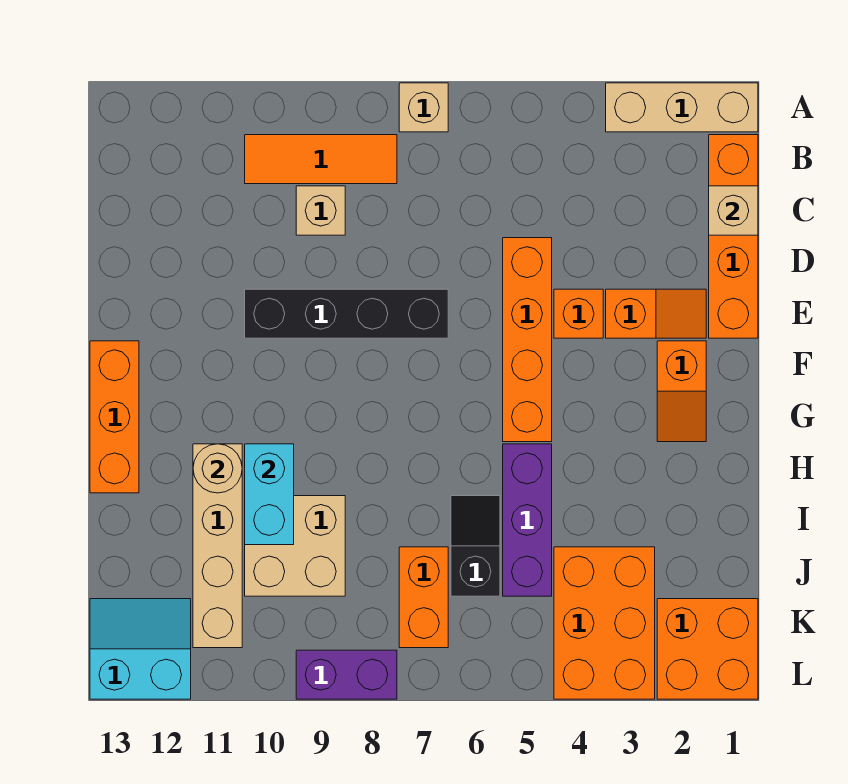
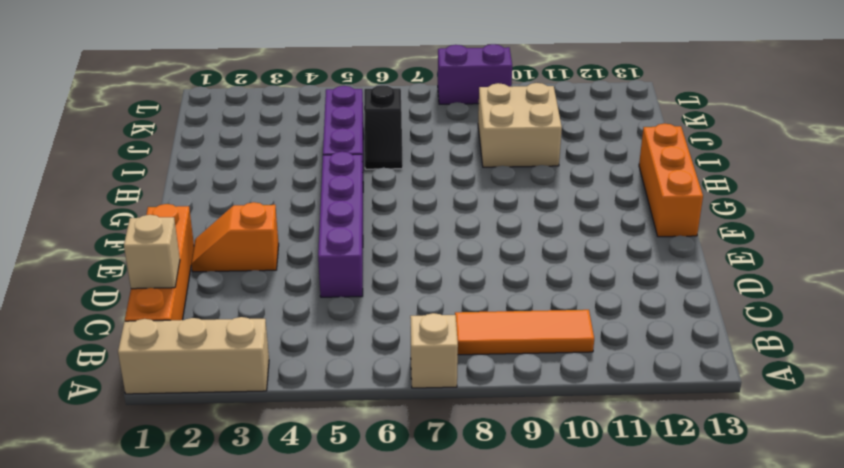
purple 1x4 brick [318,152,363,297] -> orange 1x4 brick [503,238,552,442]
none -> tan 1x1 brick [296,186,345,235]
none -> orange 1x1 brick [554,289,603,338]
none -> black 1x4 brick [245,289,448,338]

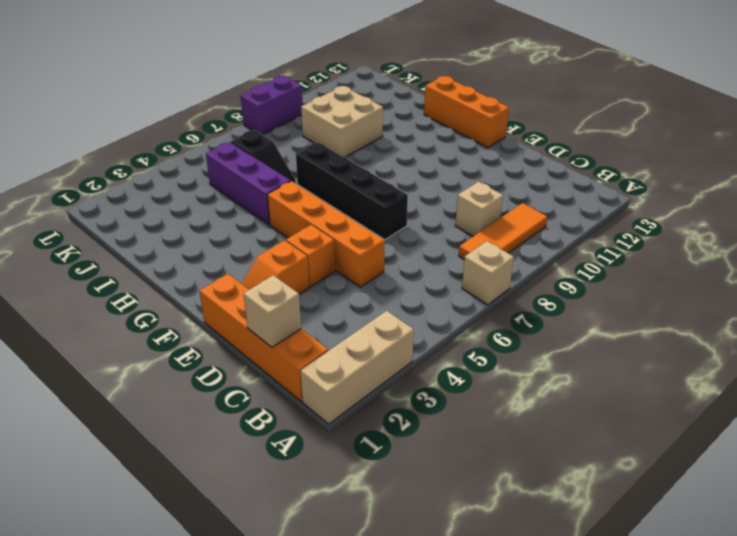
black 1x4 brick [296,142,408,240] -> black 1x4 brick turned to [245,289,448,338]
none -> orange 1x2 slope [657,341,706,442]
none -> tan 1x4 brick [193,444,242,648]
none -> orange 2x3 brick [554,547,655,699]

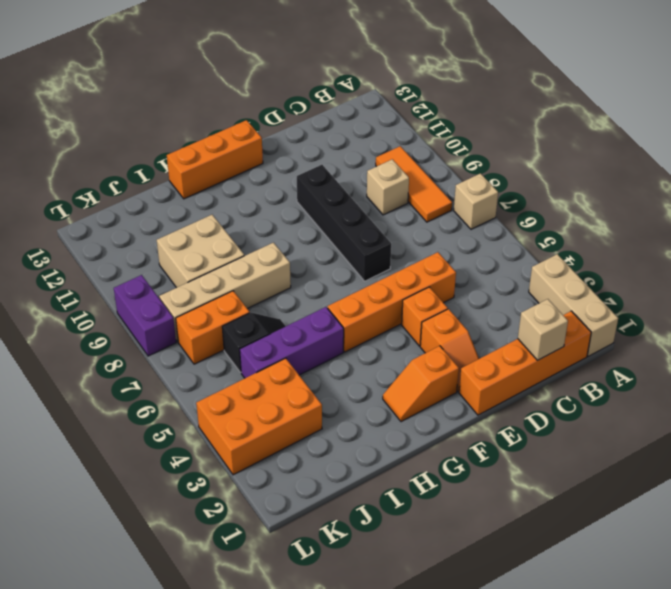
tan 1x4 brick [159,243,291,342] -> tan 1x4 brick moved to [193,444,242,648]
none -> orange 2x2 brick [657,599,758,699]
none -> cyan 2x2 slope [90,599,191,699]
none -> cyan 1x2 brick [245,444,294,545]

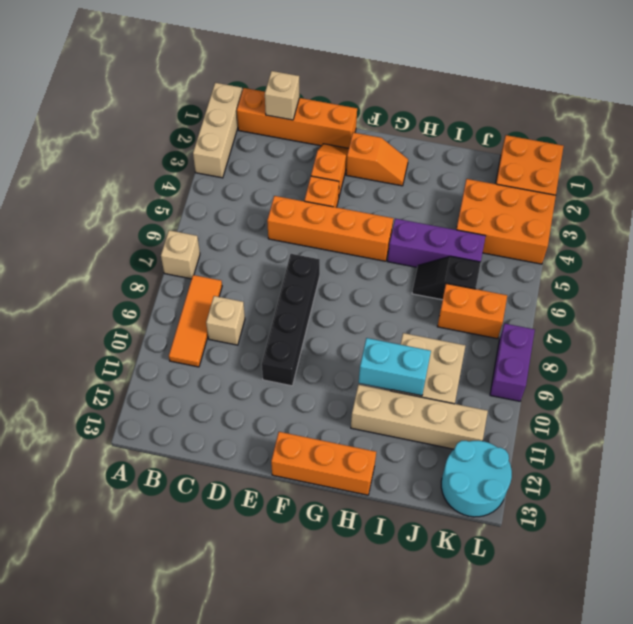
cyan 2x2 round brick [441,441,512,517] -> cyan 2x2 slope [90,599,191,699]
none -> tan 1x1 round brick [193,444,242,493]

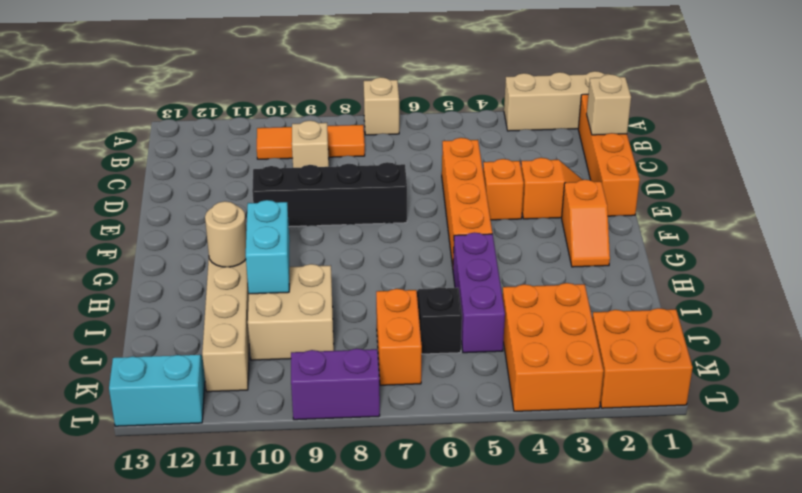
none -> orange 1x3 brick [90,341,139,493]

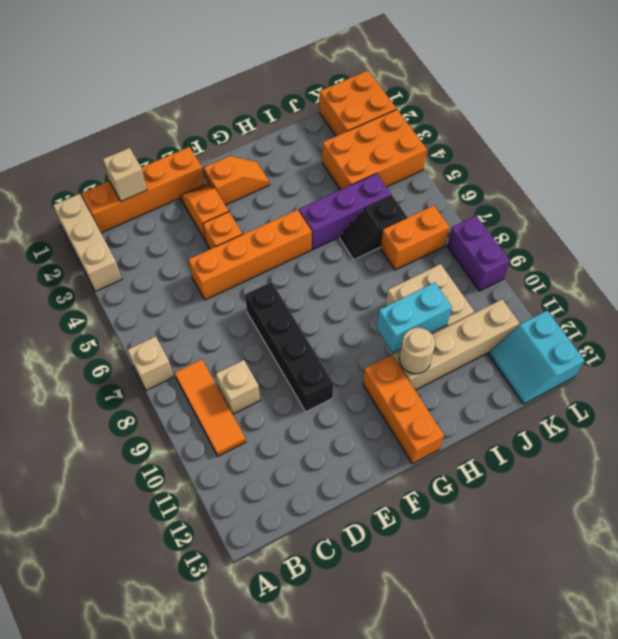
orange 1x3 brick [363,355,444,464] -> orange 1x3 brick turned to [90,341,139,493]

